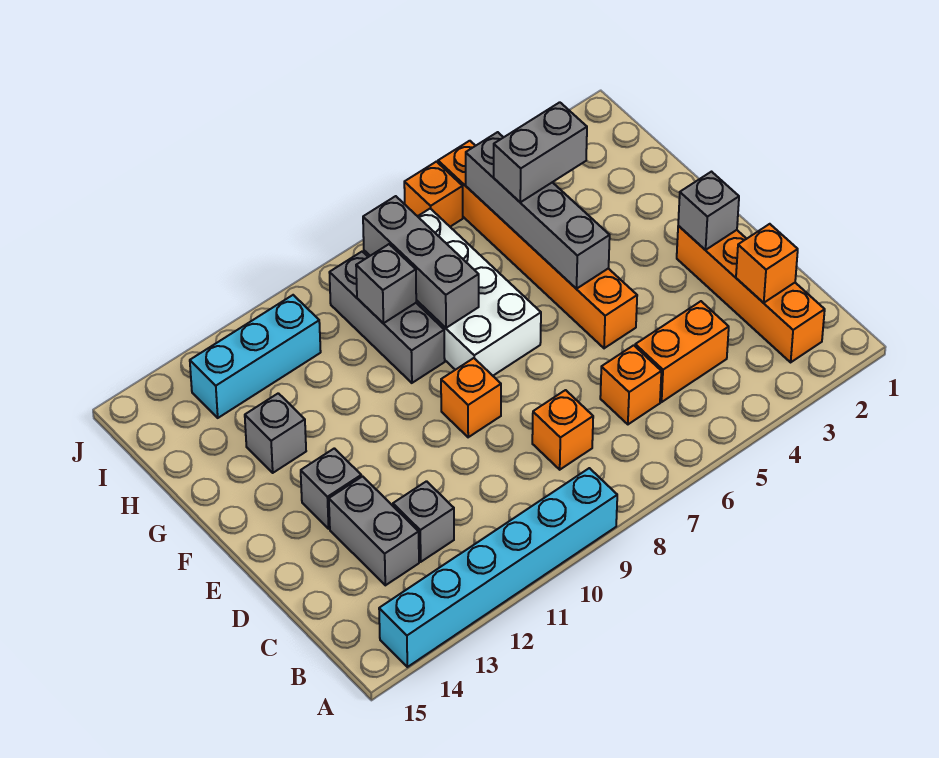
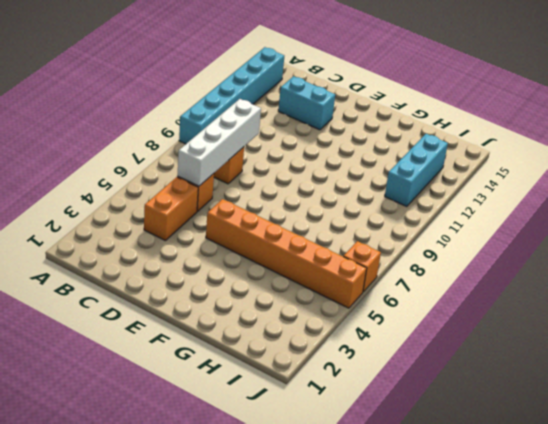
white 1x4 brick [177,99,261,186] -> none
cyan 1x2 brick [278,76,335,130] -> grey 1x2 brick [329,476,419,585]
none -> orange 1x4 brick [677,226,825,362]
none -> grey 1x1 brick [393,481,454,562]
none -> orange 1x1 brick [441,358,501,437]

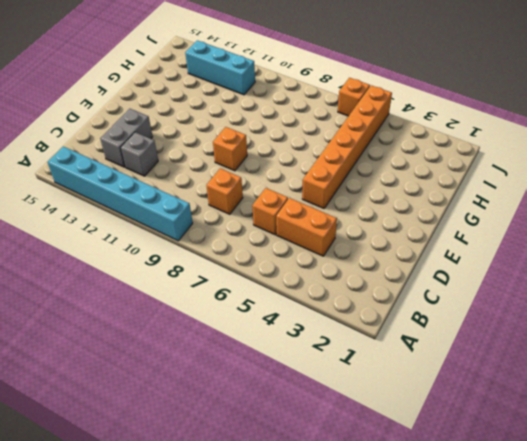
none -> orange 1x4 brick [677,226,825,362]
none -> grey 1x1 brick [301,448,361,529]
none -> white 2x4 brick [364,209,541,376]

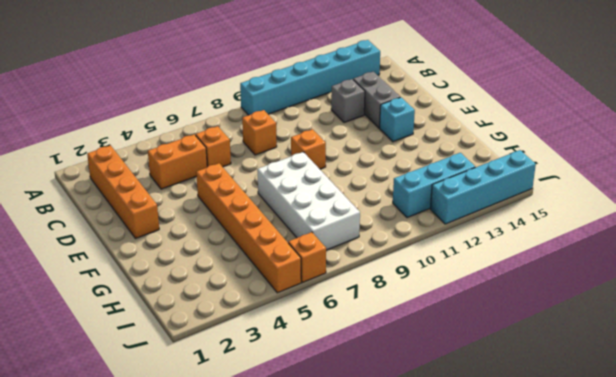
cyan 1x1 brick [380,97,415,142] -> grey 1x1 brick [301,448,361,529]
cyan 1x4 brick [430,150,536,224] -> none
none -> grey 1x3 brick [329,252,445,383]
none -> grey 1x1 brick [245,393,306,473]
none -> orange 1x1 brick [736,224,798,303]

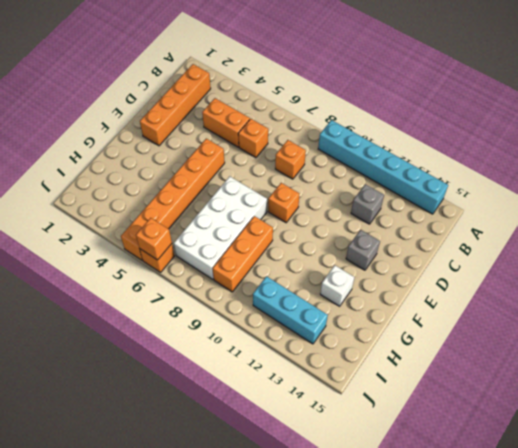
orange 1x3 brick [213,216,273,292] -> grey 1x3 brick [329,252,445,383]
white 1x1 brick [320,265,354,306] -> grey 1x1 brick [245,393,306,473]
orange 1x1 brick [136,218,172,260] -> orange 1x1 brick moved to [736,224,798,303]
none -> grey 1x2 brick [329,476,419,585]
none -> grey 1x1 brick [678,172,739,250]
none -> grey 1x4 brick [466,132,610,289]

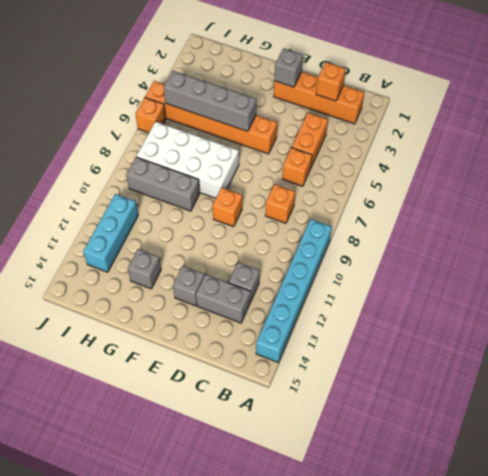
none -> grey 1x3 brick [363,196,479,328]
none -> grey 1x1 brick [356,244,416,323]
none -> grey 1x2 brick [494,102,587,202]

